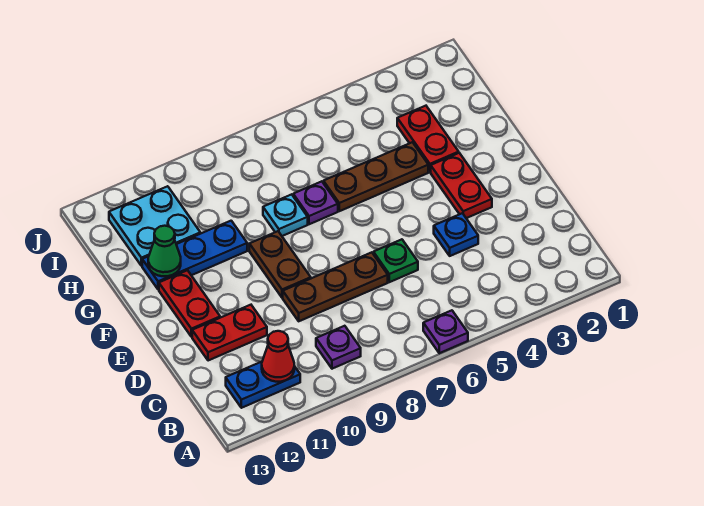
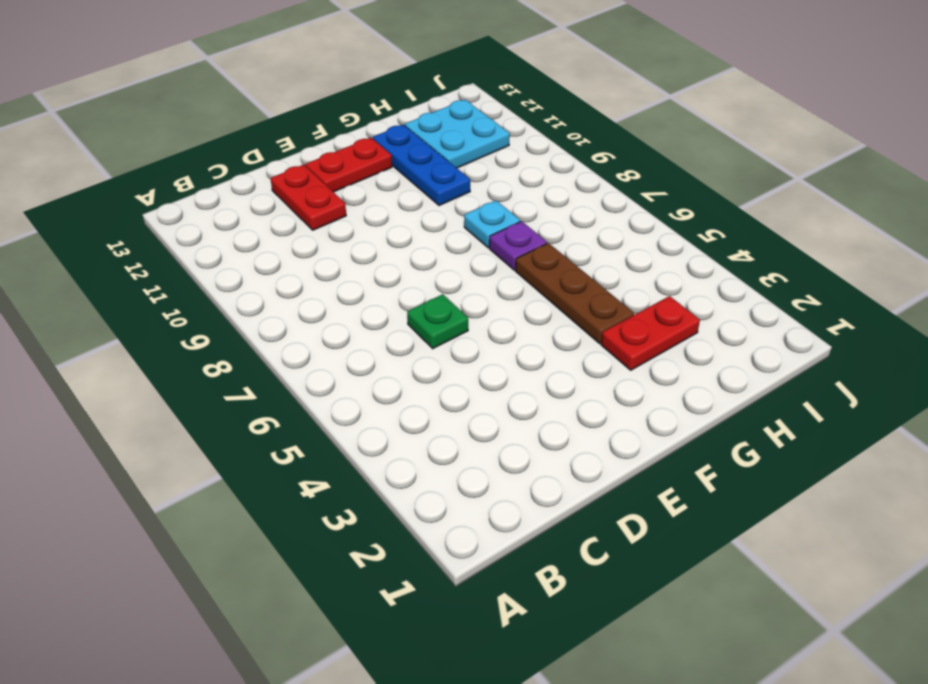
none -> purple 1x1 plate [423,310,468,353]
none -> purple 1x1 plate [316,326,361,369]
none -> blue 1x2 plate [226,362,300,408]

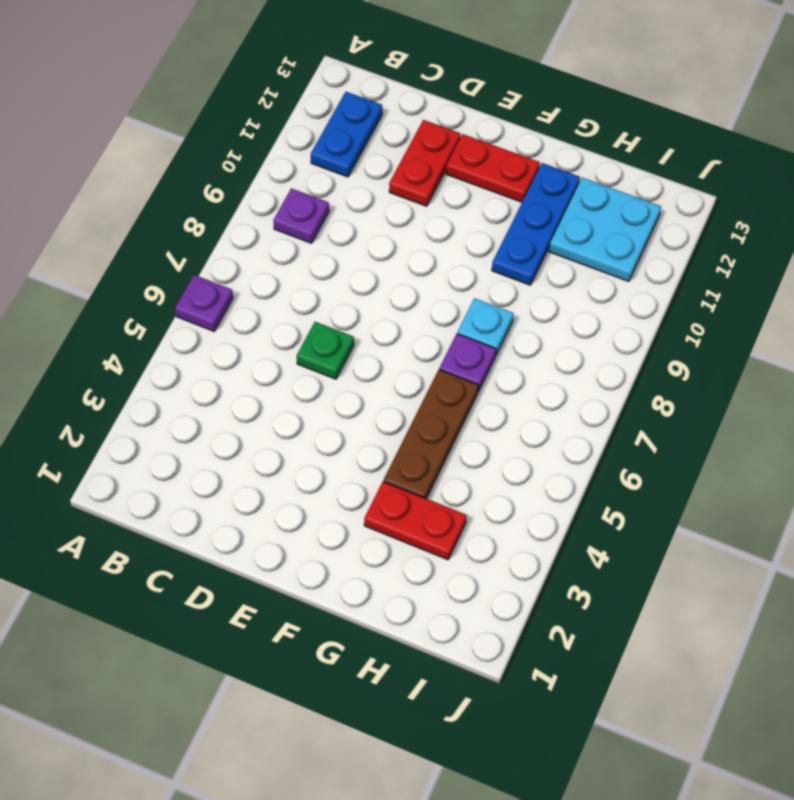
none -> blue 1x1 plate [434,213,478,256]
none -> brown 1x3 plate [283,252,388,321]
none -> red 1x2 plate [431,153,492,218]

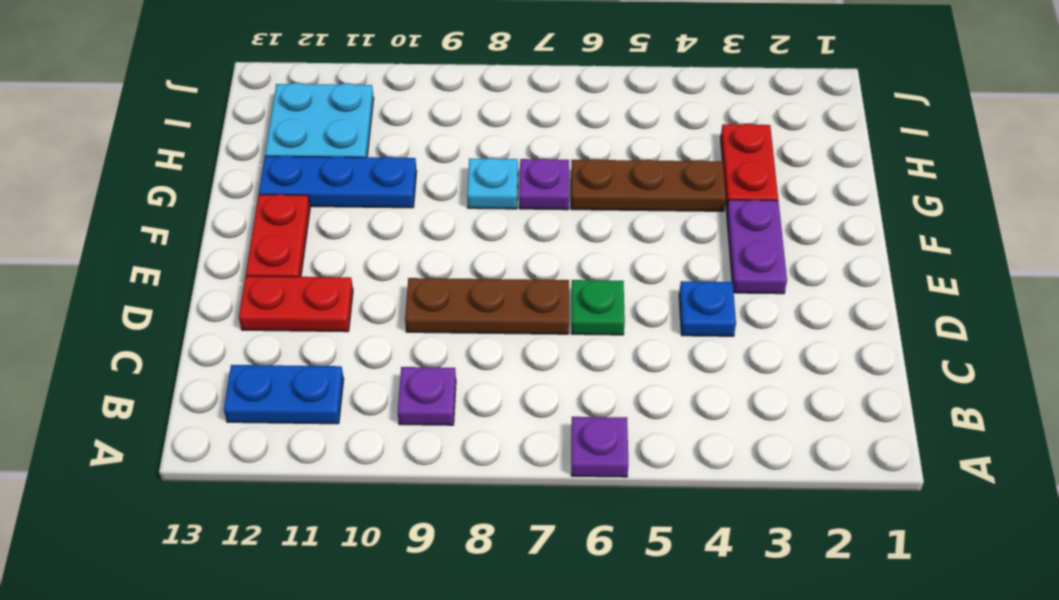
purple 1x2 plate [727,200,787,294] -> red 1x2 plate [431,153,492,218]
none -> brown 1x2 plate [249,231,311,298]
none -> red 1x1 cone [262,331,294,382]
none -> green 1x1 cone [148,226,181,276]

